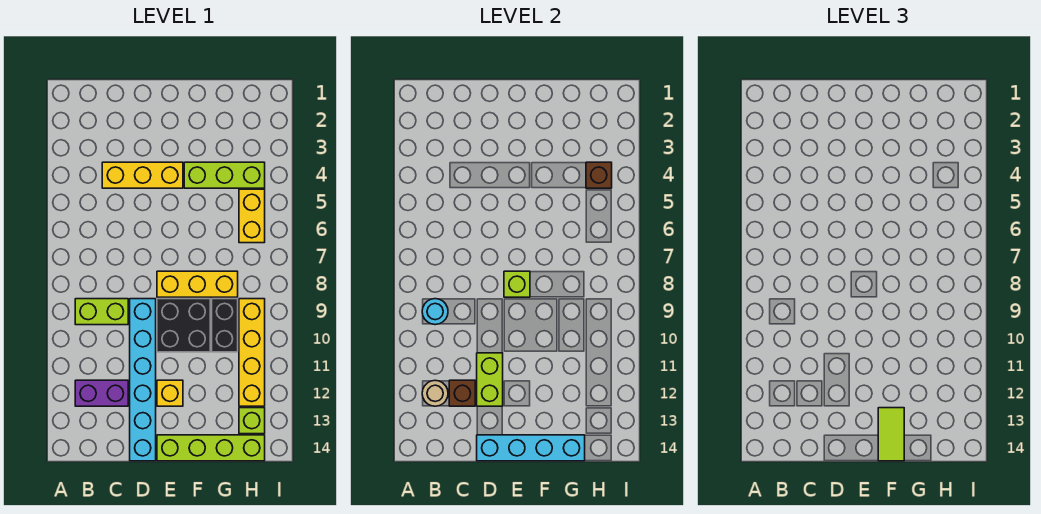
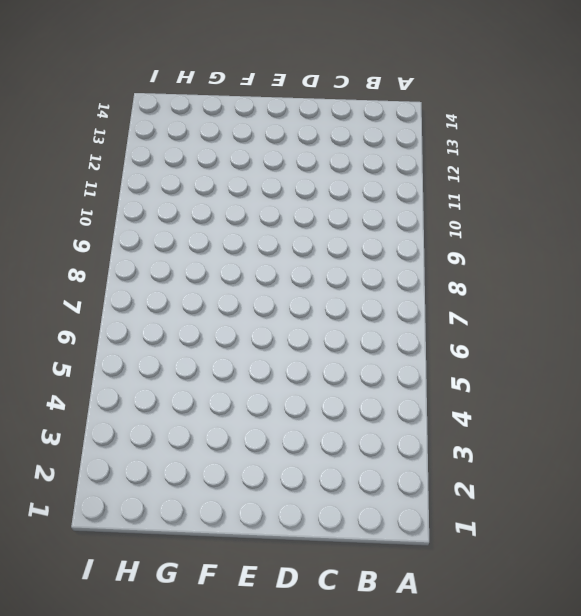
none -> lime 1x2 brick [75,299,128,325]
none -> purple 1x2 brick [75,380,128,406]
none -> yellow 1x3 brick [102,162,183,188]

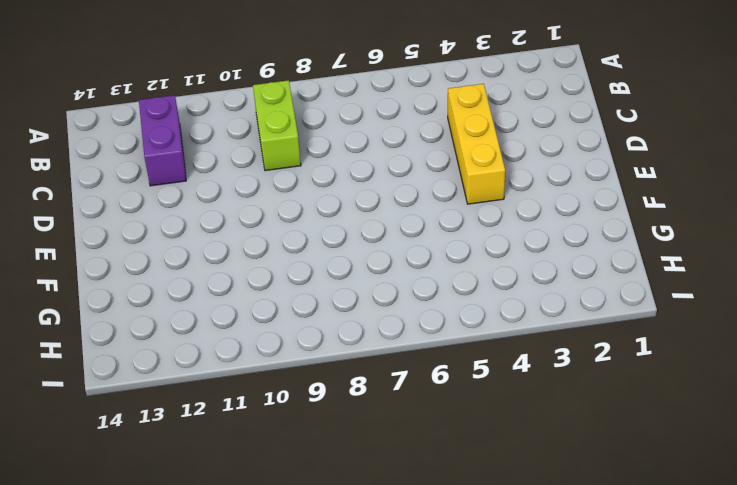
none -> cyan 1x6 brick [130,299,156,461]
none -> yellow 1x3 brick [157,271,238,297]
none -> black 2x2 brick [157,299,210,352]

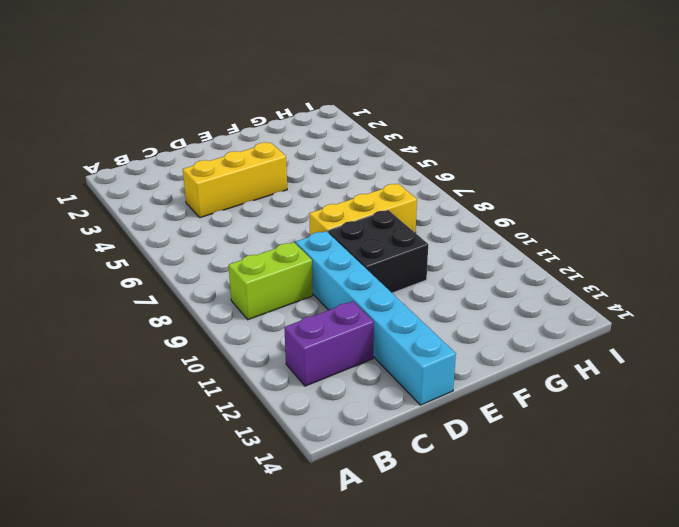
none -> yellow 1x1 brick [157,380,183,406]
none -> lime 1x4 brick [157,435,265,461]
none -> lime 1x3 brick [184,162,265,188]

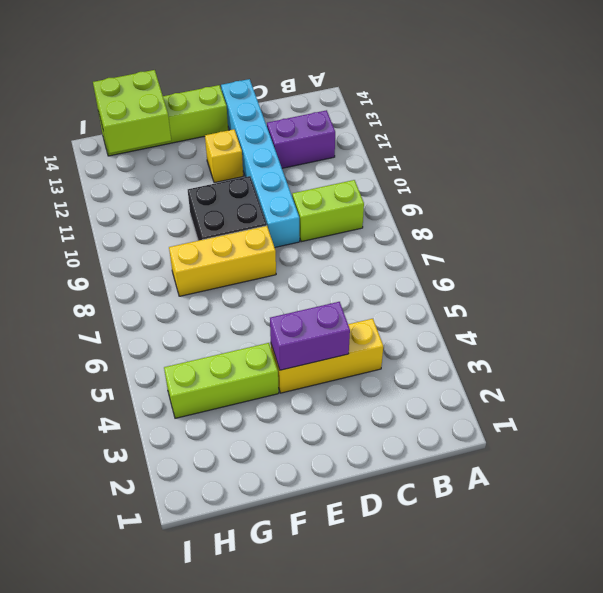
purple 1x2 brick [270,302,350,370] -> none
lime 2x2 brick [93,70,171,153] -> cyan 1x4 brick [477,435,585,461]
none -> black 1x2 brick [212,299,238,352]
none -> yellow 1x2 brick [239,189,265,243]
none -> yellow 1x4 brick [239,299,265,406]

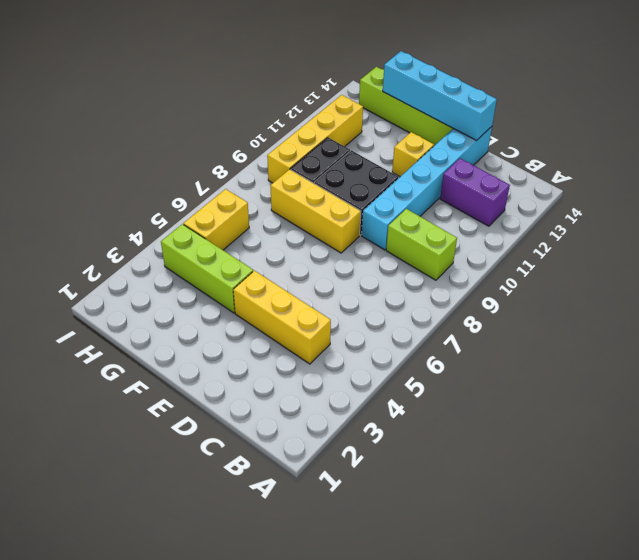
none -> lime 1x1 brick [239,408,265,434]
none -> cyan 1x1 round brick [422,299,448,325]
none -> tan 1x1 round brick [422,380,448,406]

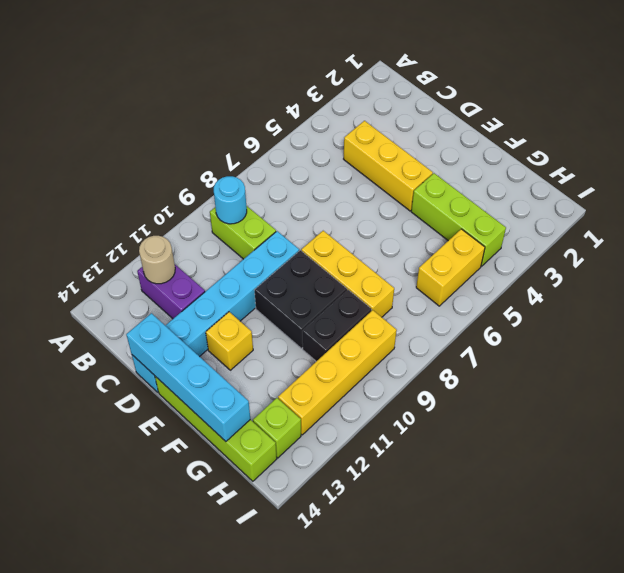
none -> brown 1x1 brick [449,380,475,406]
none -> lime 1x2 brick [477,353,503,406]
none -> lime 1x1 brick [504,271,530,297]

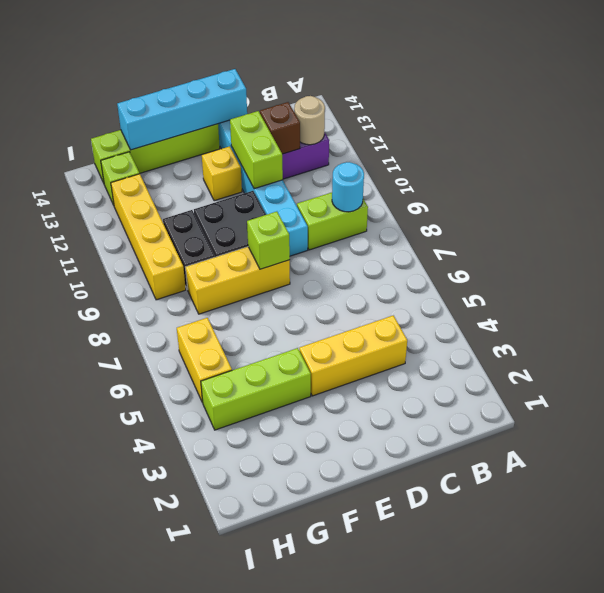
none -> brown 1x1 brick [586,162,612,188]
none -> lime 1x2 tile [878,408,904,461]

